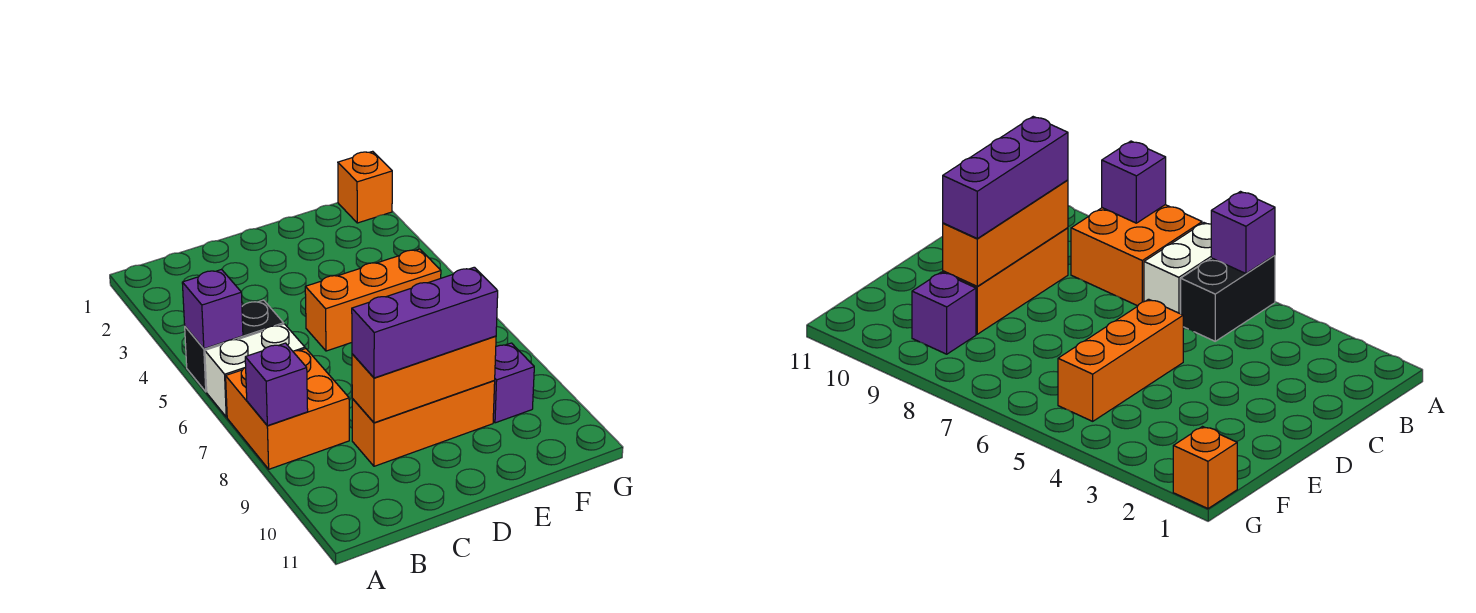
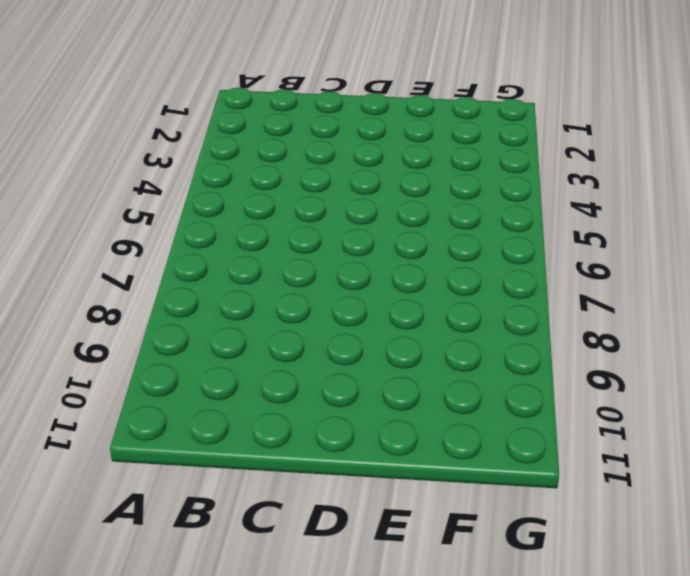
none -> black 1x2 brick [185,300,284,392]
none -> white 1x2 brick [205,324,305,417]

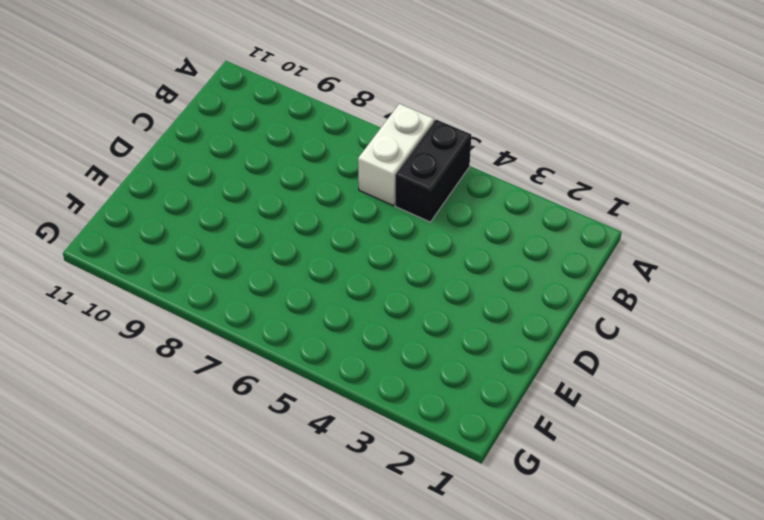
none -> orange 2x2 brick [226,349,349,469]
none -> orange 1x3 brick [352,381,495,466]

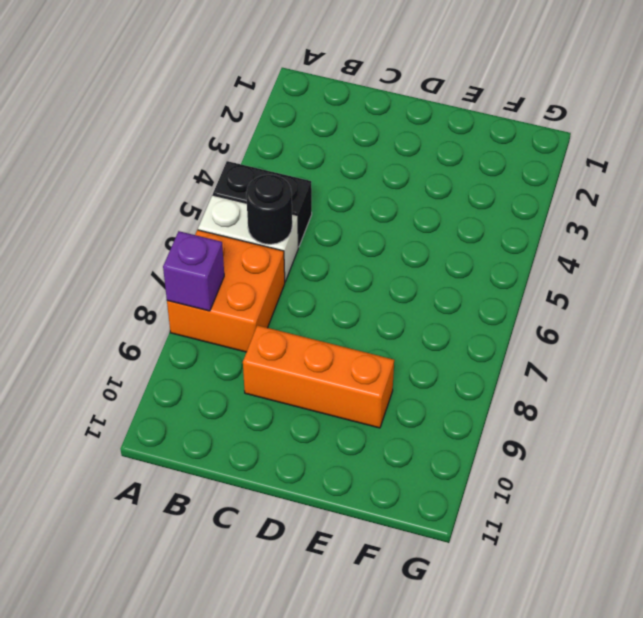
black 1x1 round brick [246,175,292,244] -> none
none -> orange 1x3 brick [305,249,441,351]
none -> purple 1x1 brick [493,343,534,423]

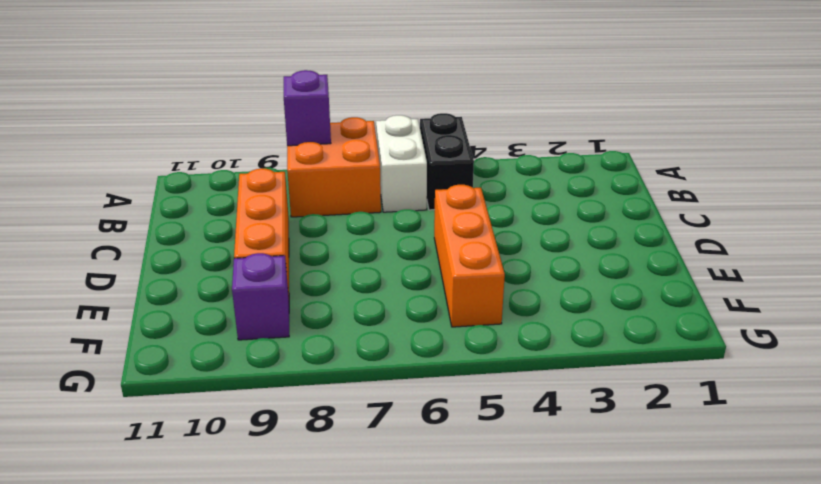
none -> orange 1x1 brick [338,151,392,223]
none -> purple 1x1 brick [182,270,243,349]

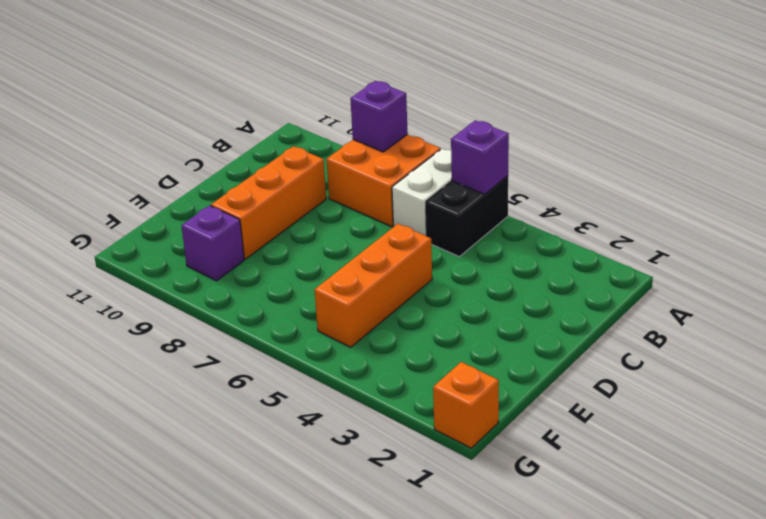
none -> orange 1x3 brick [352,336,496,423]
none -> purple 1x3 brick [352,267,498,378]

